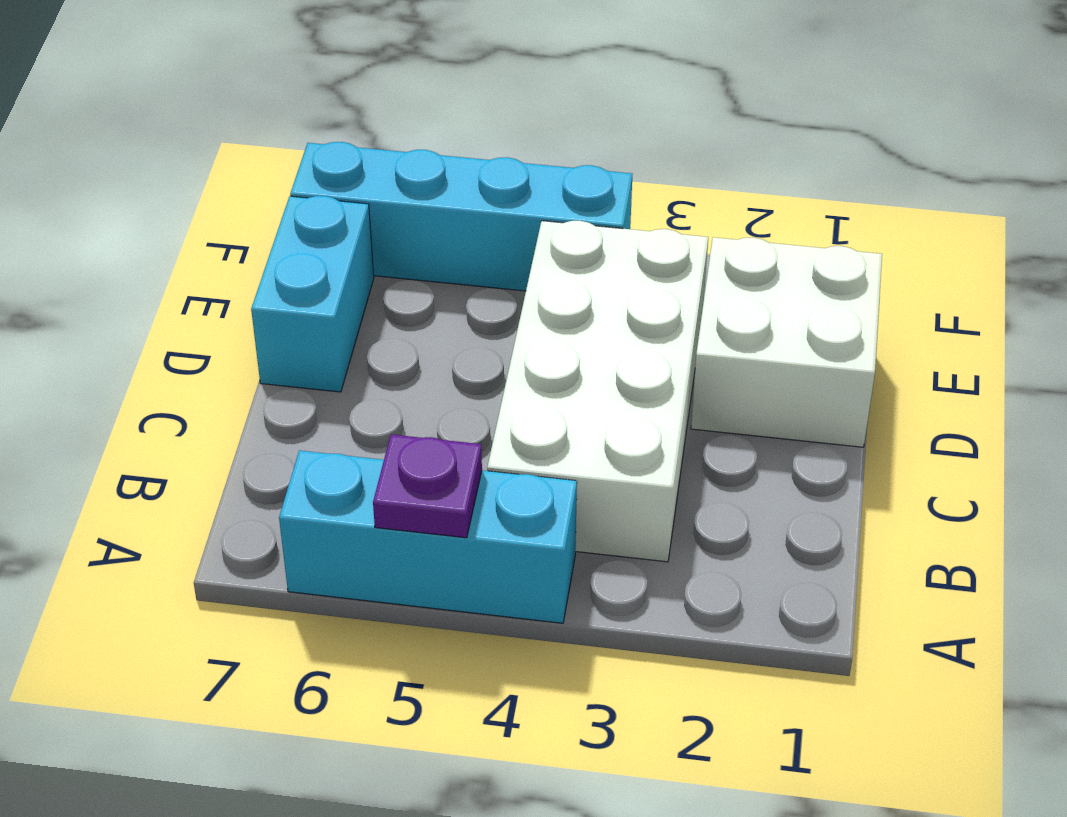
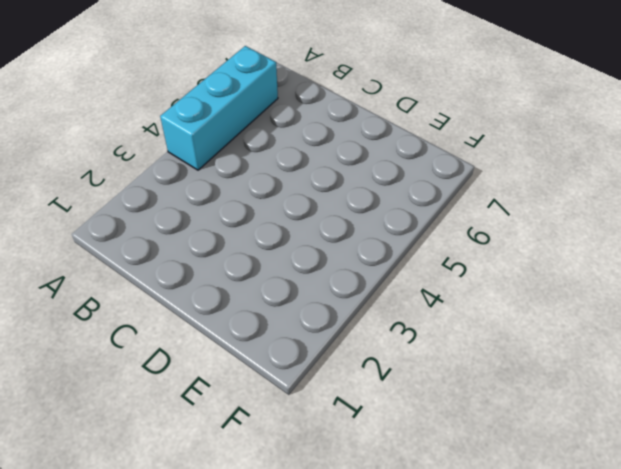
none -> white 2x4 brick [487,221,708,562]
none -> white 2x2 brick [691,237,882,447]

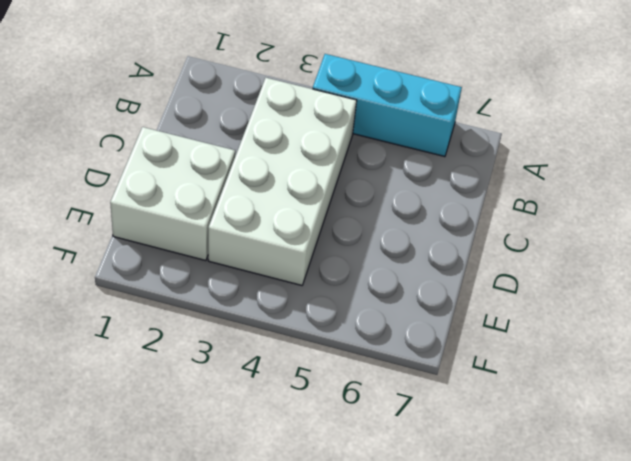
none -> cyan 1x2 brick [251,196,374,392]
none -> cyan 1x4 brick [290,142,632,291]

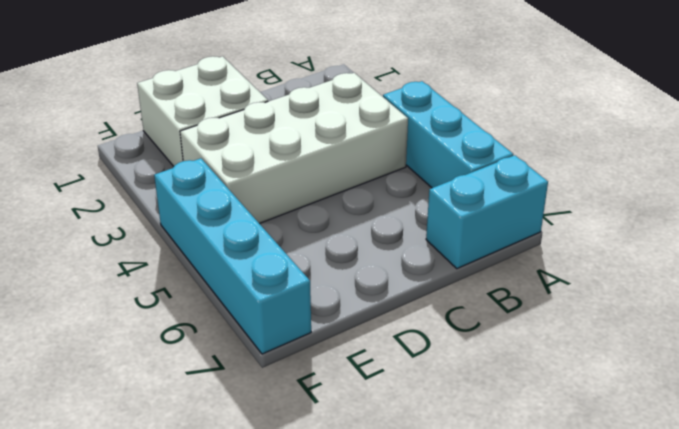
cyan 1x2 brick [426,155,548,269] -> cyan 1x2 brick moved to [251,196,374,392]
none -> purple 1x1 plate [373,434,482,538]

